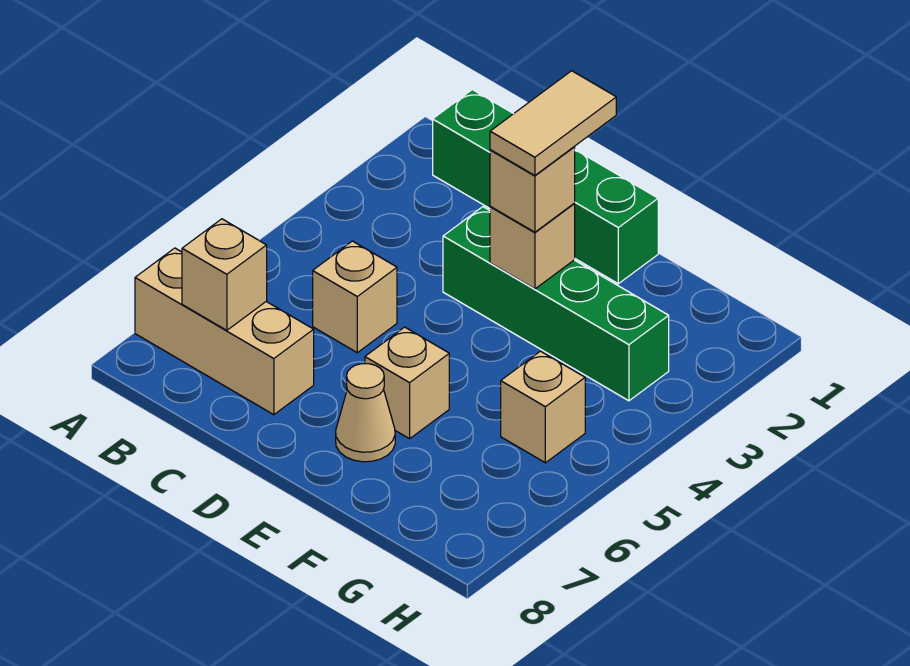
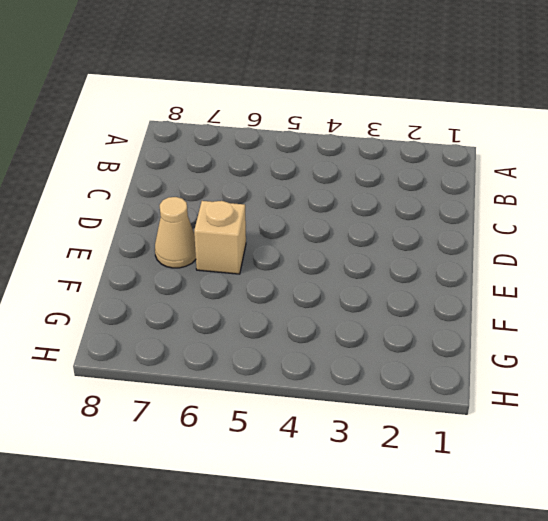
none -> tan 1x3 brick [135,248,314,415]
none -> green 1x4 brick [433,90,658,284]

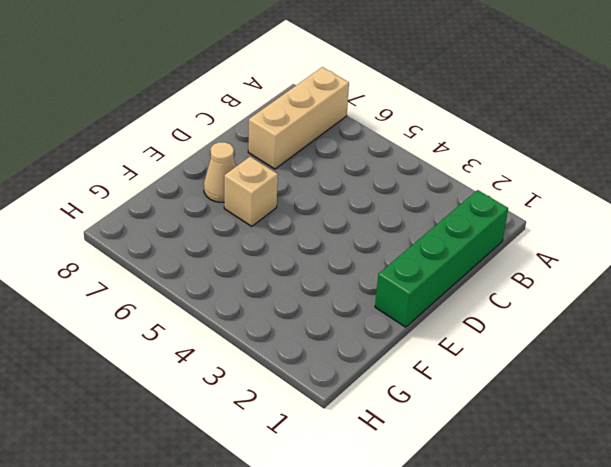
none -> tan 1x1 brick [313,241,397,353]
none -> green 1x4 brick [443,207,669,401]

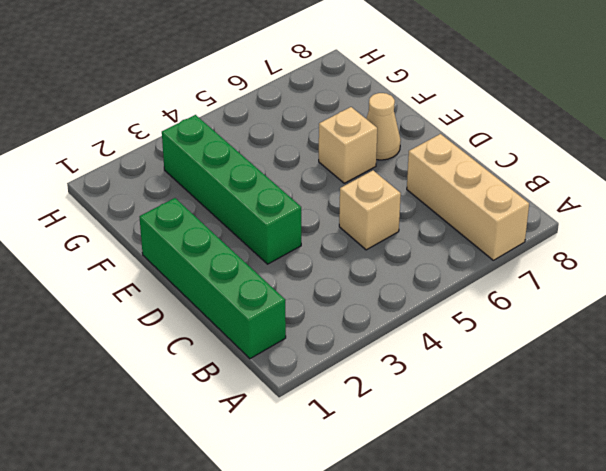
none -> tan 1x1 brick [501,351,585,463]
none -> tan 1x1 brick [182,219,267,330]

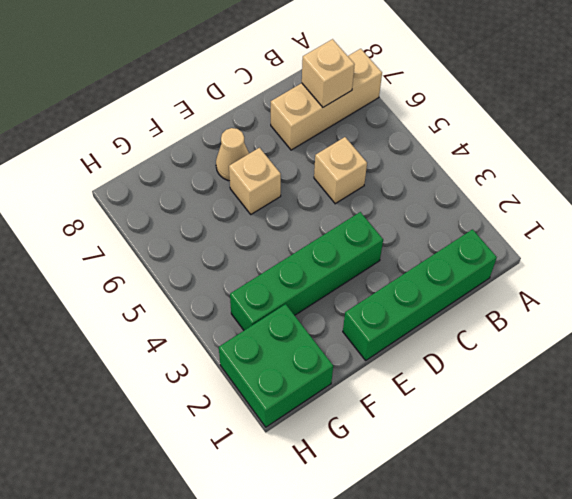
green 2x2 brick [219,304,333,427] -> none
none -> tan 1x1 brick [501,351,585,463]
none -> tan 1x1 brick [490,204,575,289]

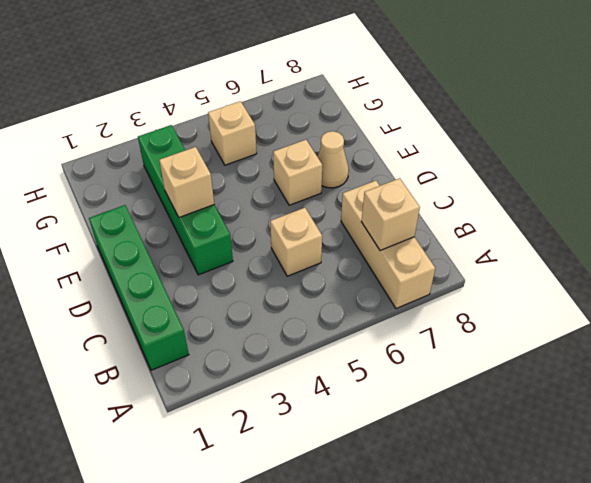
none -> tan 1x1 brick [490,147,575,232]
none -> tan 1x2 tile [490,71,616,175]

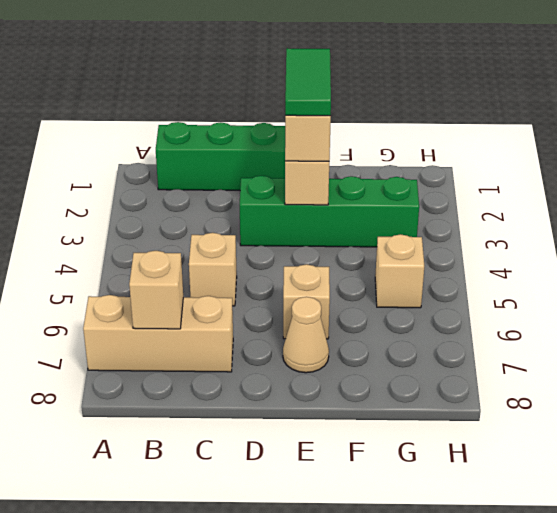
green 1x2 tile [285,48,331,116] -> tan 1x2 tile [490,71,616,175]

